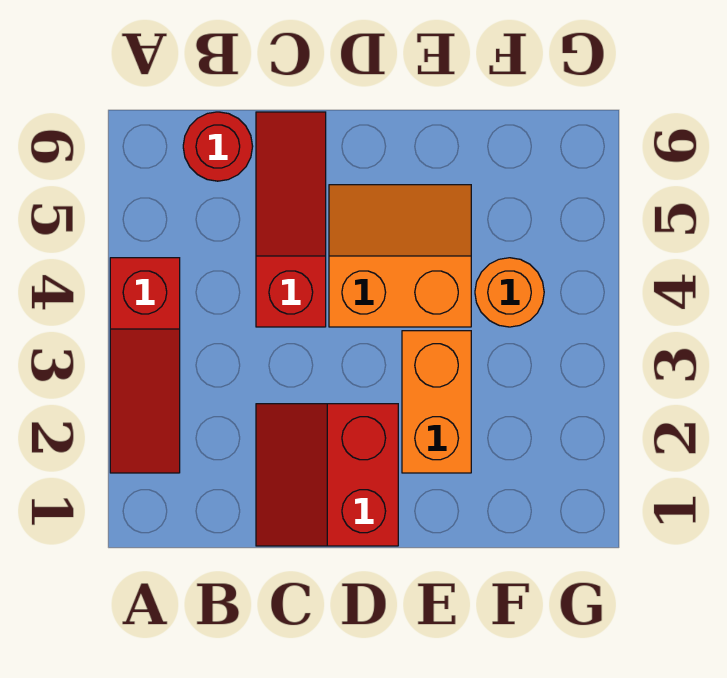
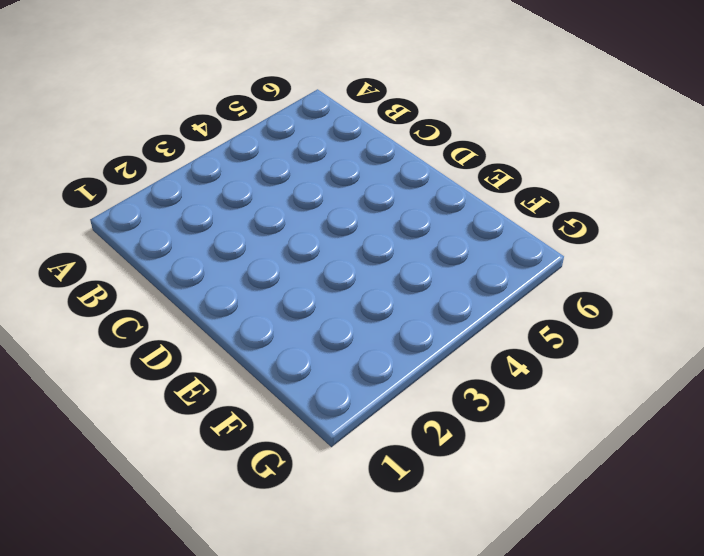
none -> red 1x3 slope [110,258,180,473]
none -> red 1x1 round brick [183,112,253,181]

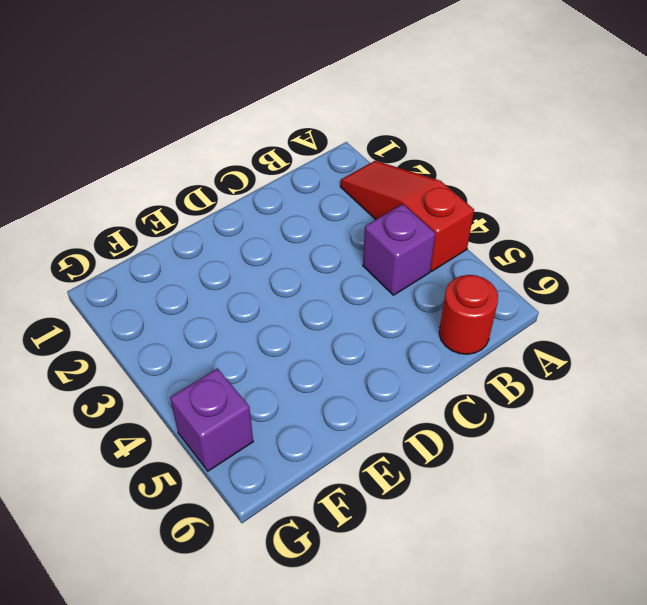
purple 1x1 brick [363,204,435,295] -> none
purple 1x1 brick [170,368,253,471] -> none
none -> red 2x2 slope [256,404,398,546]
none -> red 1x3 slope [256,112,326,327]

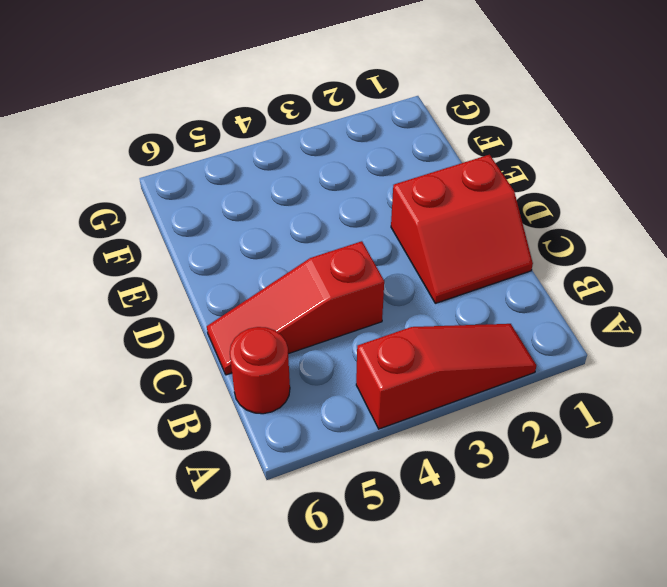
none -> orange 2x2 slope [329,185,471,327]
none -> orange 1x2 brick [402,331,471,473]

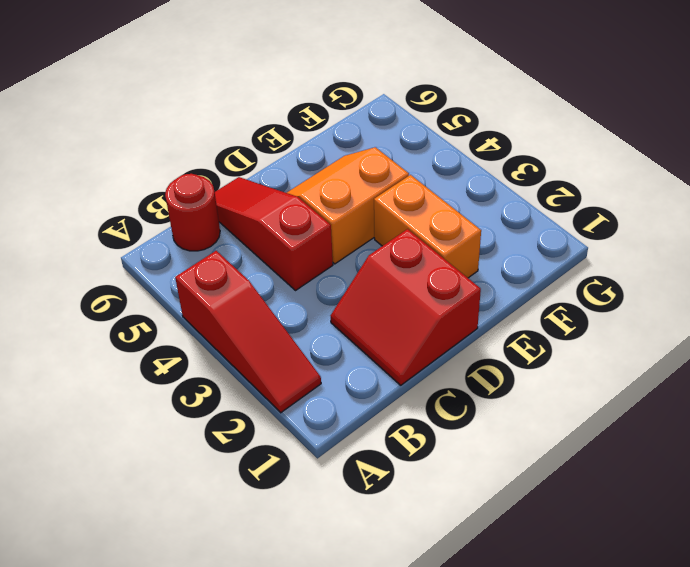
none -> orange 1x1 round brick [475,258,544,327]

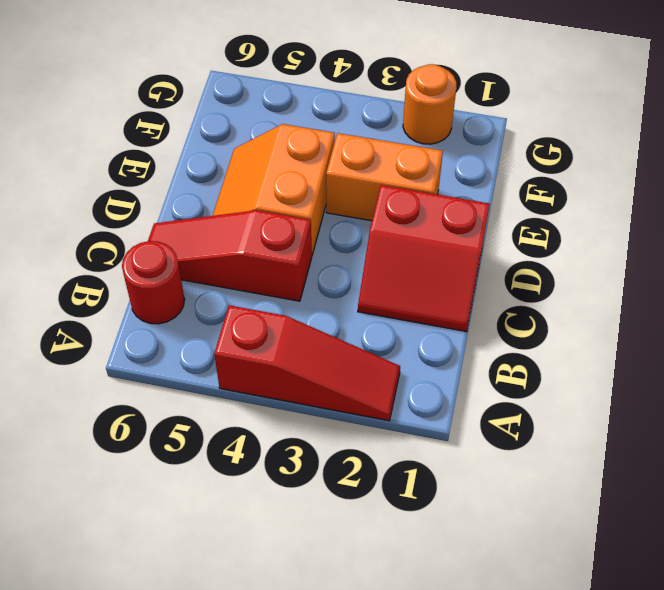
orange 1x1 round brick [403,64,456,144] -> orange 1x1 round brick moved to [475,258,544,327]

